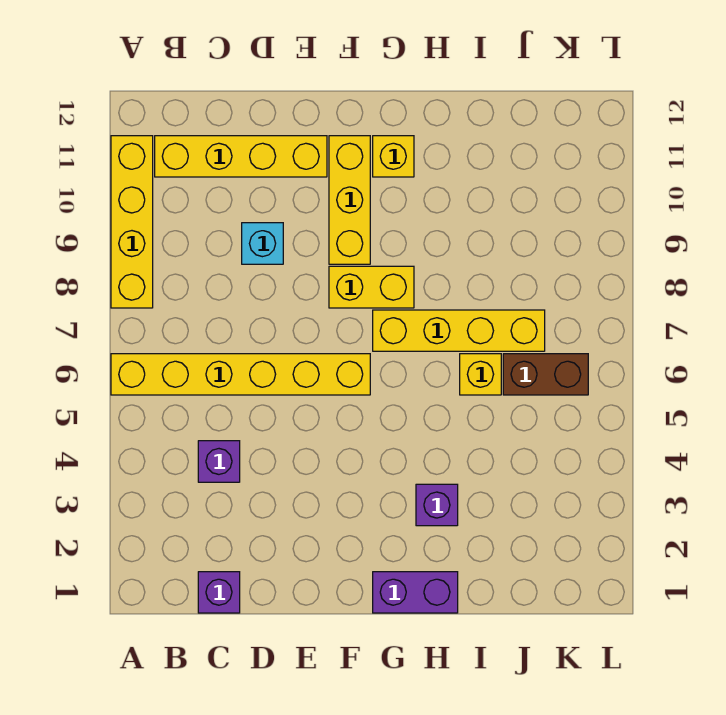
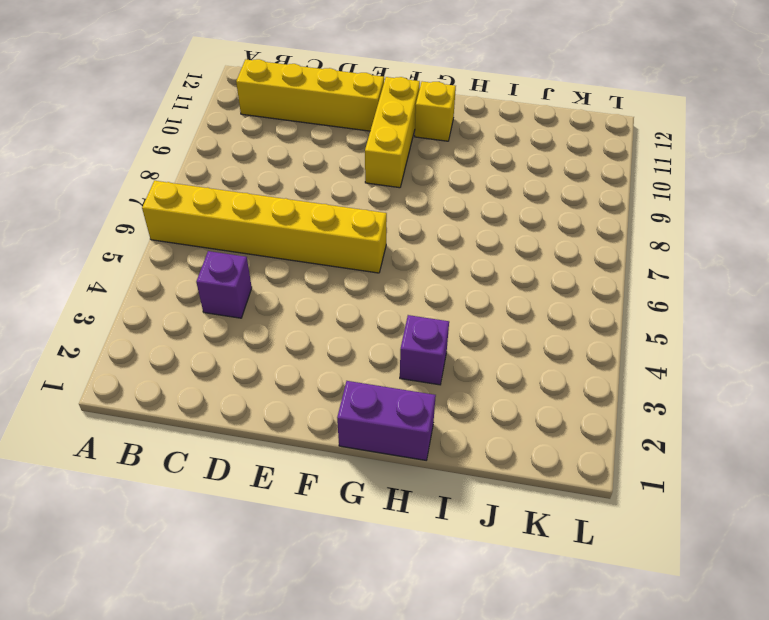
none -> yellow 1x4 brick [111,136,153,308]
none -> purple 1x1 brick [198,572,240,613]
none -> cyan 1x1 brick [242,223,283,264]

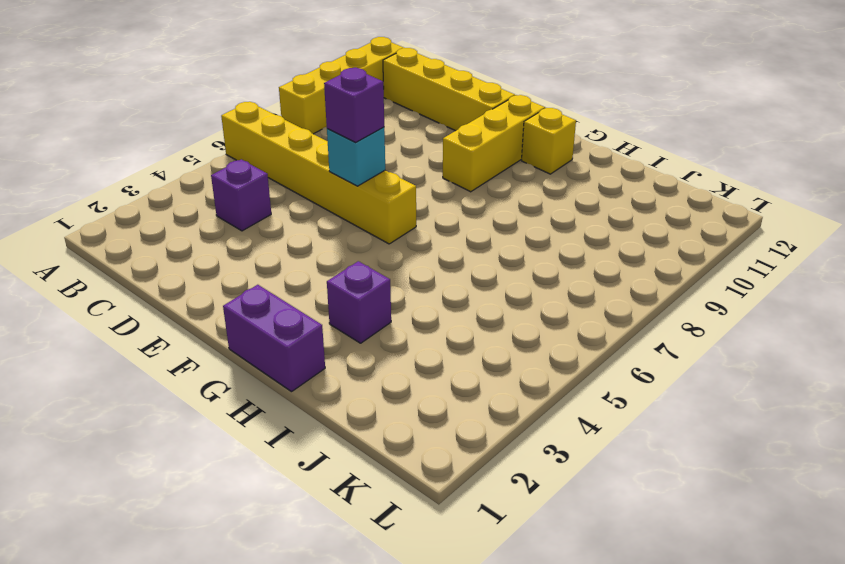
cyan 1x1 brick [327,127,385,186] -> cyan 1x1 brick moved to [242,223,283,264]
purple 1x1 brick [324,68,384,143] -> purple 1x1 brick moved to [198,572,240,613]
none -> yellow 1x2 brick [329,266,414,308]
none -> yellow 1x4 brick [373,310,545,351]
none -> yellow 1x1 brick [460,354,501,395]

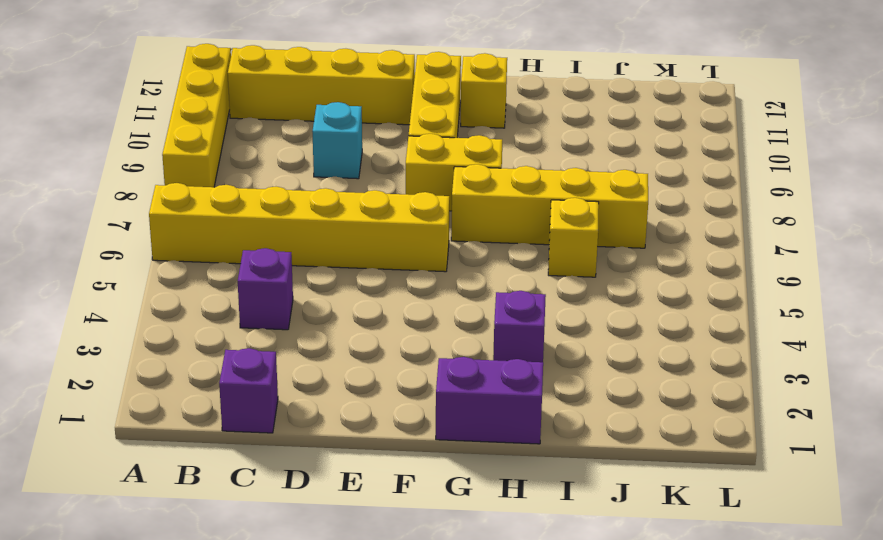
none -> brown 1x2 brick [503,354,588,395]

